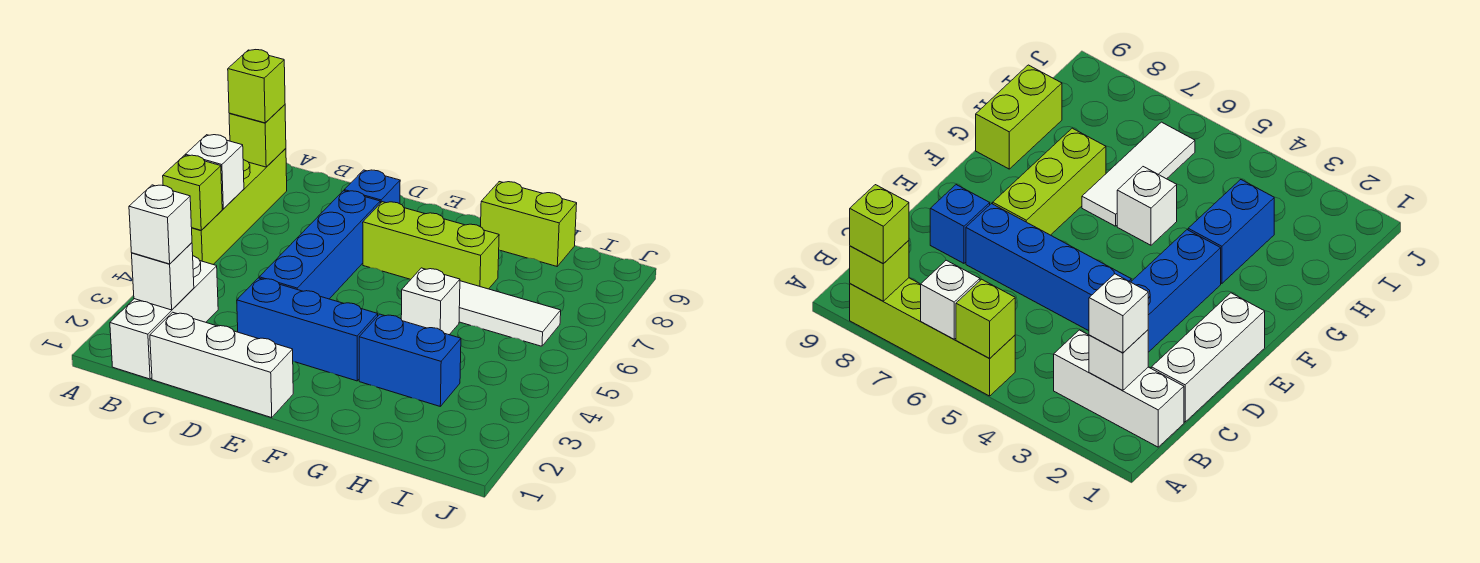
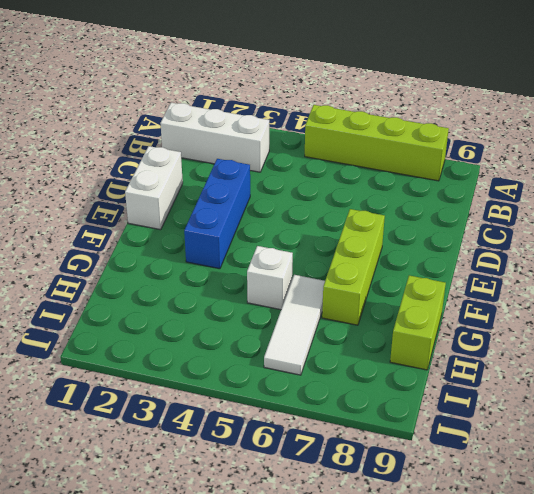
white 1x2 brick [125,146,183,230] -> white 1x3 brick [150,312,293,418]
none -> blue 1x4 brick [259,191,380,299]
none -> blue 1x1 brick [344,170,400,204]
none -> blue 1x2 brick [359,314,461,406]

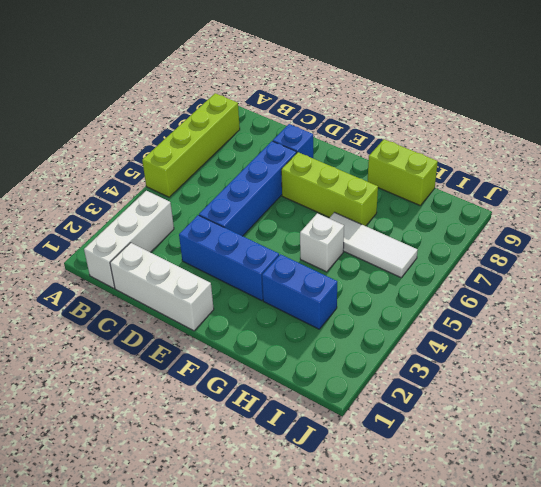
none -> lime 1x1 brick [163,155,222,230]
none -> white 1x1 brick [185,135,244,209]
none -> lime 1x1 brick [229,105,286,167]

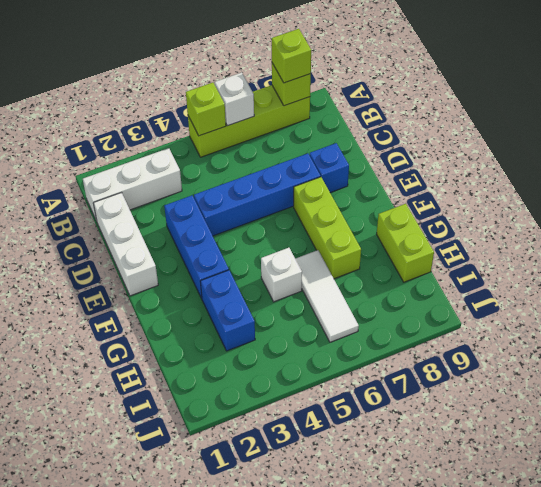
none -> white 1x1 brick [132,243,194,310]
none -> white 1x1 brick [129,185,192,264]

